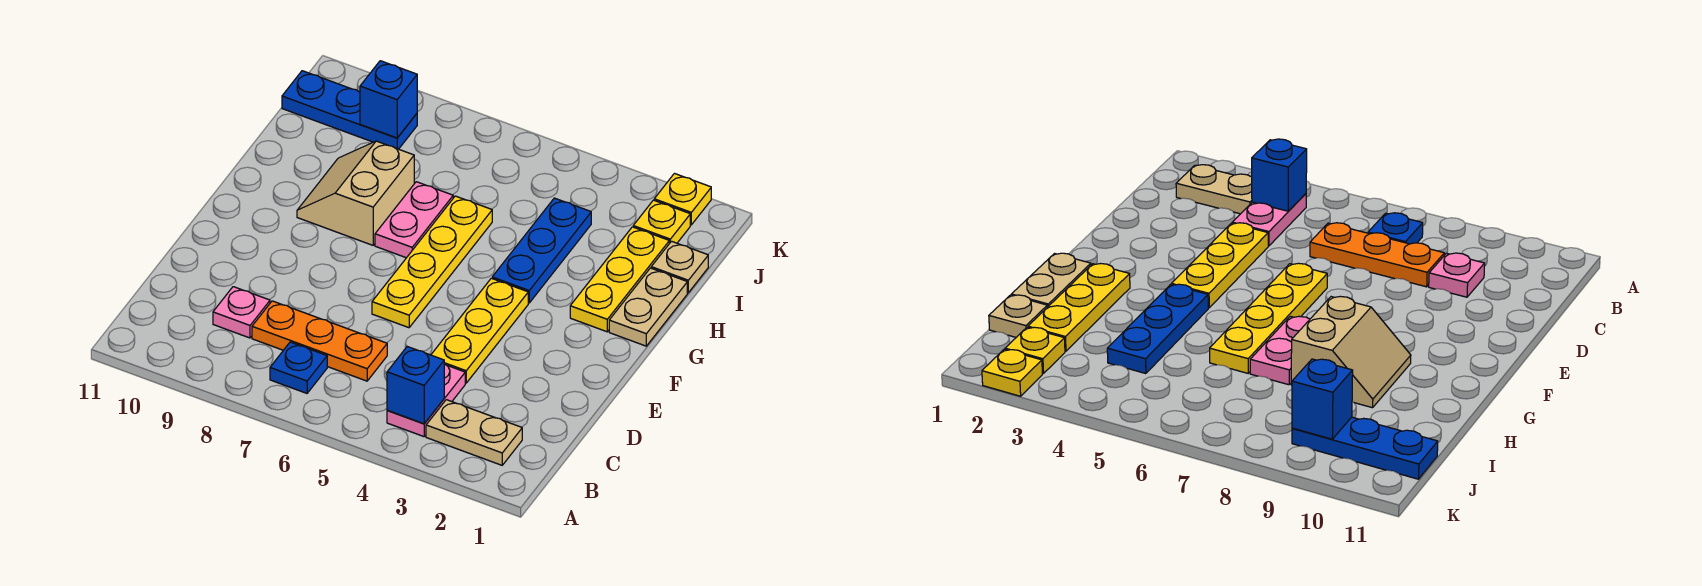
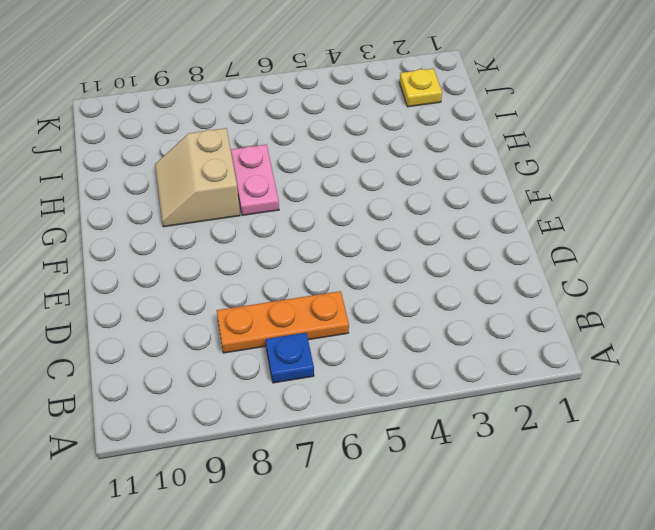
none -> tan 1x2 plate [426,400,522,465]
none -> pink 1x2 plate [387,364,465,437]
none -> pink 1x1 plate [213,287,270,338]

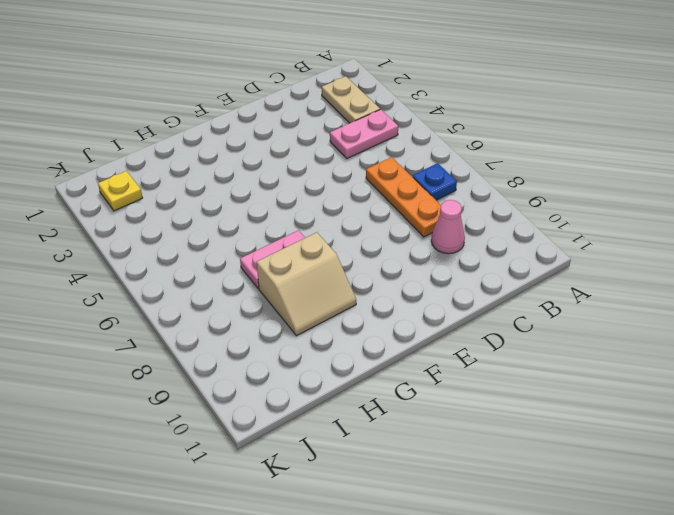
pink 1x1 cone [431,200,465,254] -> pink 1x1 plate [213,287,270,338]
none -> yellow 1x3 plate [431,278,528,383]
none -> yellow 1x4 plate [372,196,492,328]
none -> tan 1x2 plate [609,268,687,346]

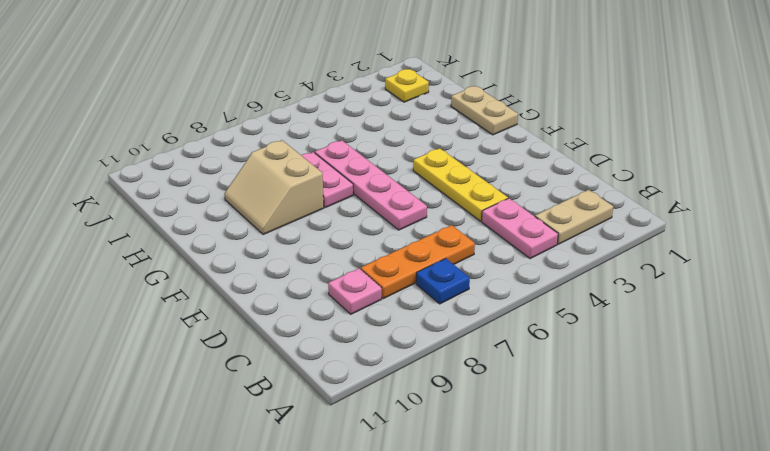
pink 1x4 plate [315,140,427,230] -> yellow 1x4 plate [372,196,492,328]
none -> yellow 1x3 plate [570,227,669,332]
none -> blue 1x3 plate [492,198,591,303]
none -> tan 1x1 plate [651,241,708,293]

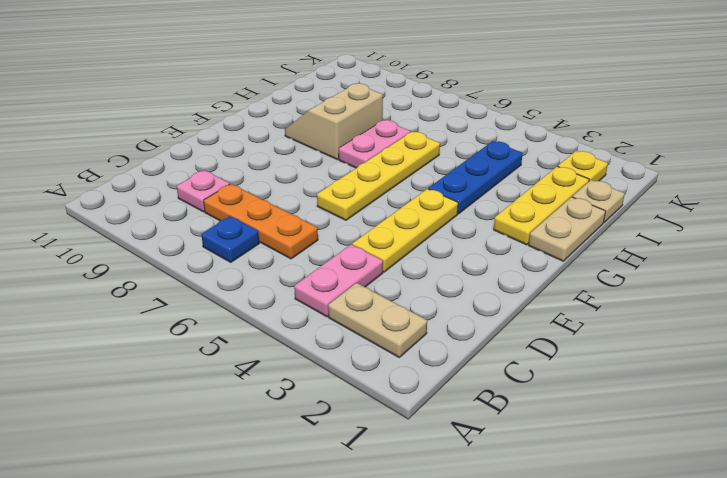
none -> blue 1x3 plate [282,71,417,149]
none -> yellow 1x1 plate [654,174,711,225]
none -> blue 1x1 brick [387,347,444,424]

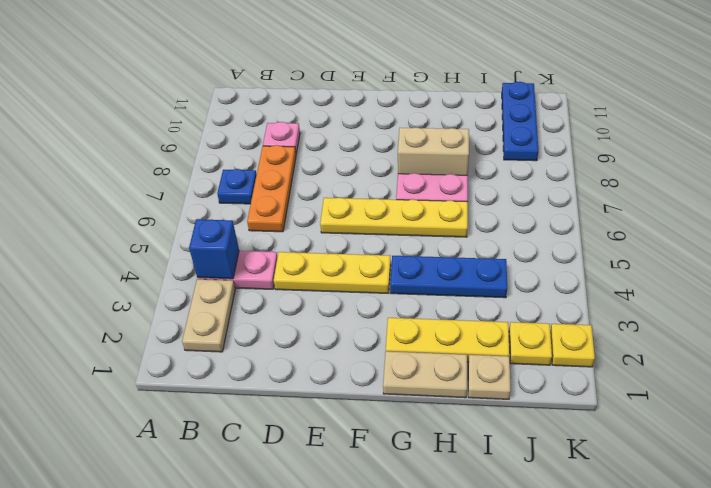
none -> blue 1x1 brick [360,61,417,138]

